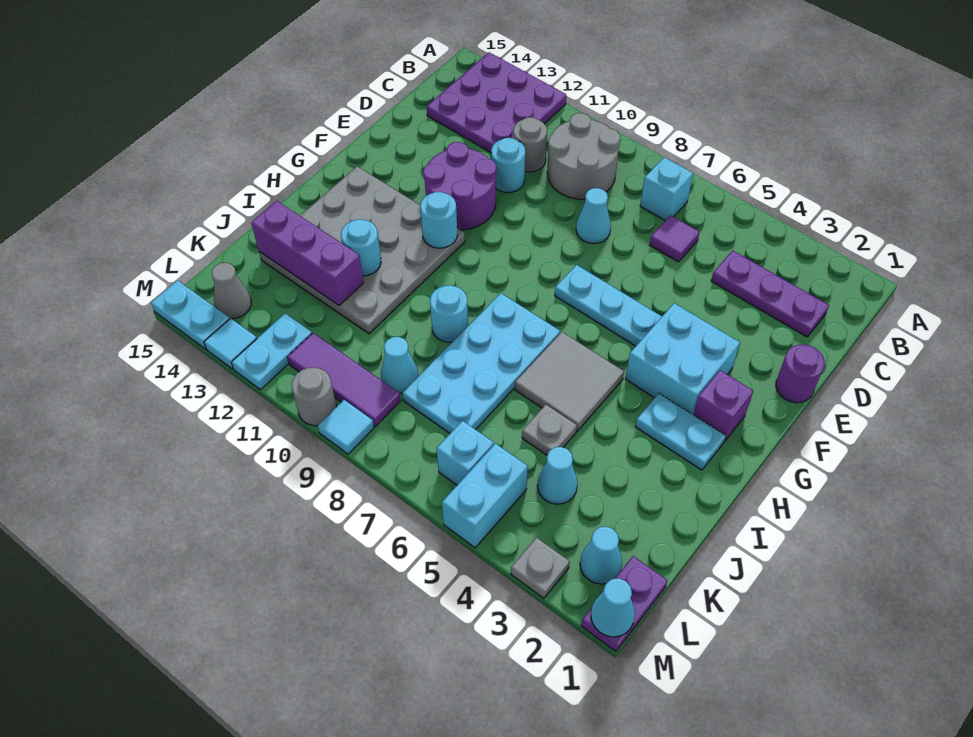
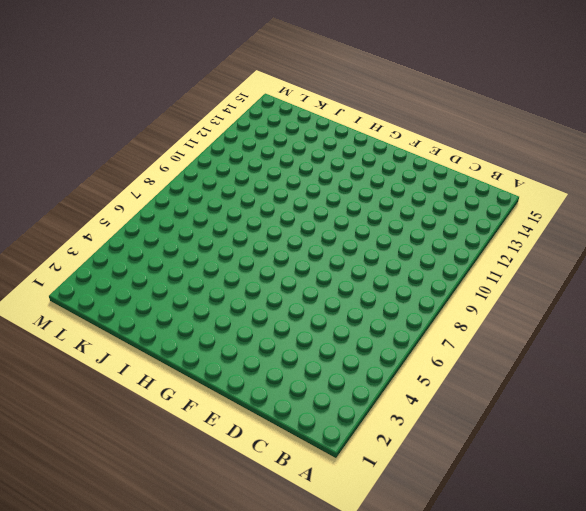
none -> purple 3x3 plate [427,52,566,153]
none -> cyan 1x1 brick [640,157,693,221]
none -> grey 2x2 round brick [547,113,620,199]
none -> purple 1x3 plate [711,250,829,337]

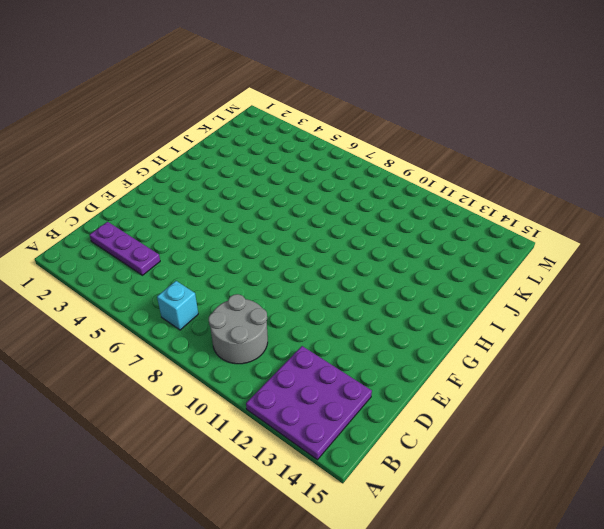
none -> purple 1x1 tile [650,215,700,262]
none -> grey 1x1 round brick [513,117,547,172]
none -> cyan 1x1 cone [576,188,611,244]
none -> cyan 1x1 round brick [491,138,525,193]

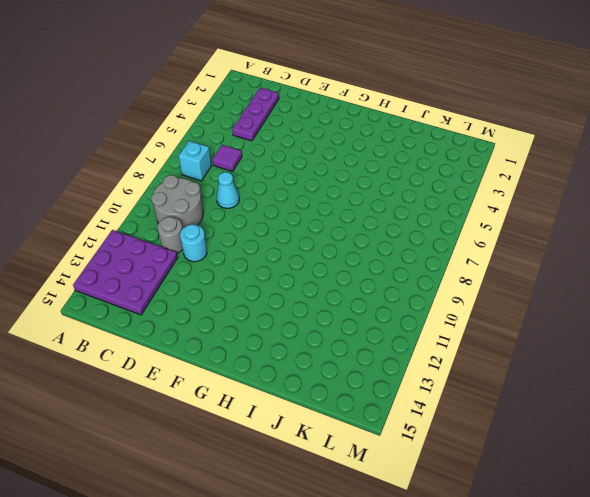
none -> purple 1x1 round brick [776,345,825,403]
none -> purple 2x2 round brick [423,142,497,230]
none -> cyan 2x2 brick [626,303,740,414]
none -> cyan 1x3 plate [555,265,662,346]

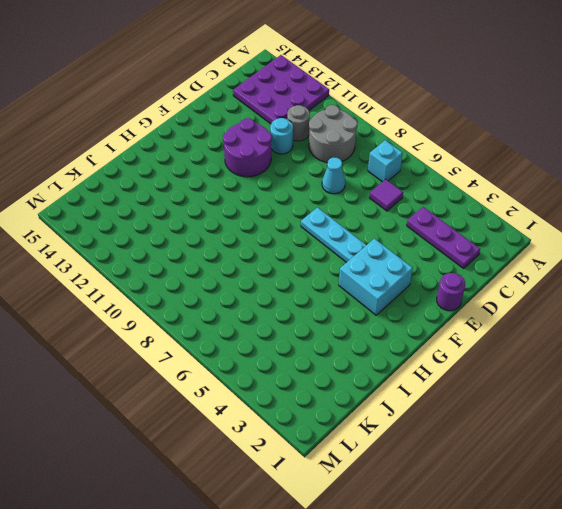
none -> purple 1x1 brick [693,370,753,442]
none -> grey 4x4 plate [259,166,465,334]
none -> cyan 1x2 plate [635,394,725,470]
none -> grey 2x2 tile [515,332,624,431]

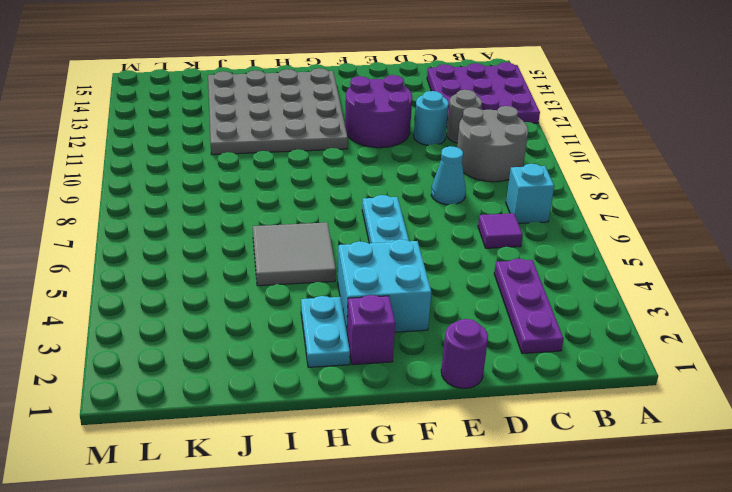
none -> cyan 2x4 plate [402,293,560,433]
none -> cyan 1x1 round brick [430,285,468,342]
none -> grey 1x1 plate [522,405,577,455]
none -> cyan 1x1 cone [537,447,577,504]

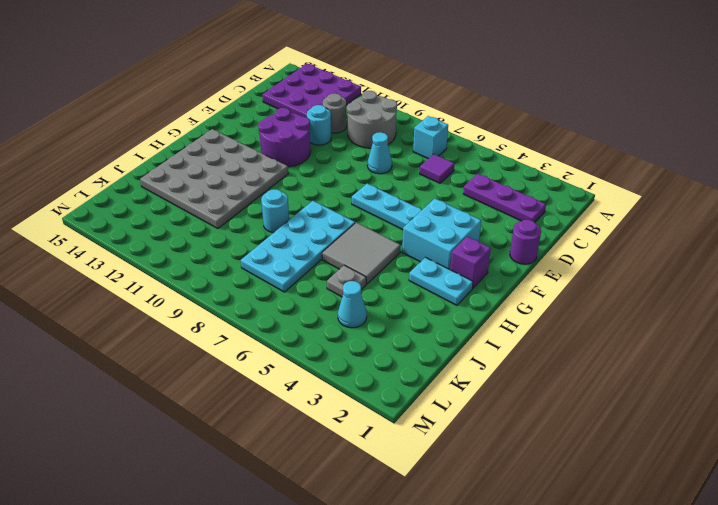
none -> cyan 1x1 cone [381,337,418,393]
none -> purple 1x2 plate [581,556,668,651]
none -> cyan 1x1 cone [580,527,622,584]
none -> cyan 1x2 brick [442,444,528,548]

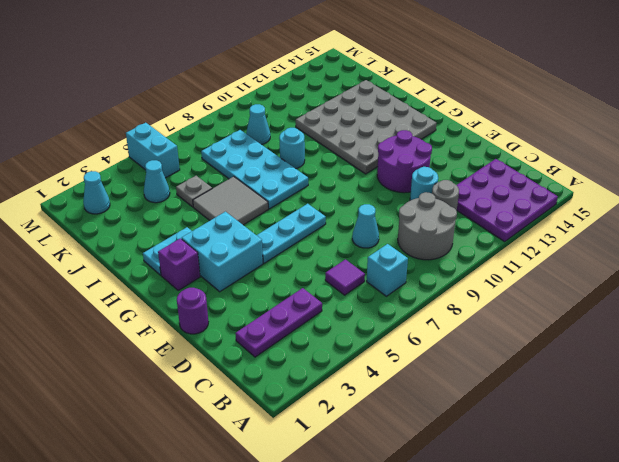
none -> purple 1x2 plate [581,556,668,651]
none -> cyan 1x1 brick [437,421,494,485]
none -> purple 1x3 tile [287,333,401,426]
none -> cyan 1x2 plate [231,313,312,390]

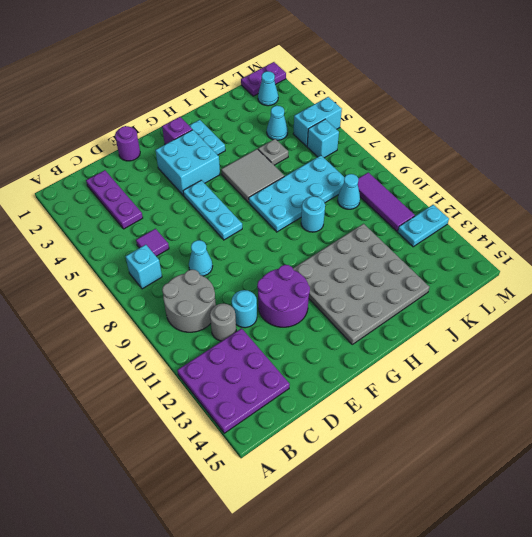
none -> grey 1x1 cone [212,263,251,319]
none -> grey 1x1 plate [511,538,570,598]
none -> cyan 1x1 tile [318,400,374,454]
none -> grey 1x1 round brick [292,367,336,426]

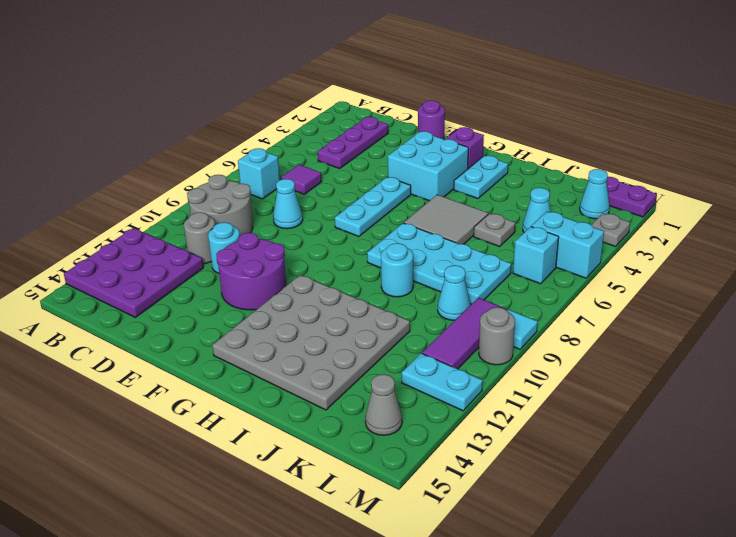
none -> cyan 1x1 tile [204,318,257,369]
none -> cyan 1x2 plate [151,280,230,349]
none -> cyan 1x1 round brick [420,192,457,248]
none -> cyan 1x1 round brick [341,219,381,276]

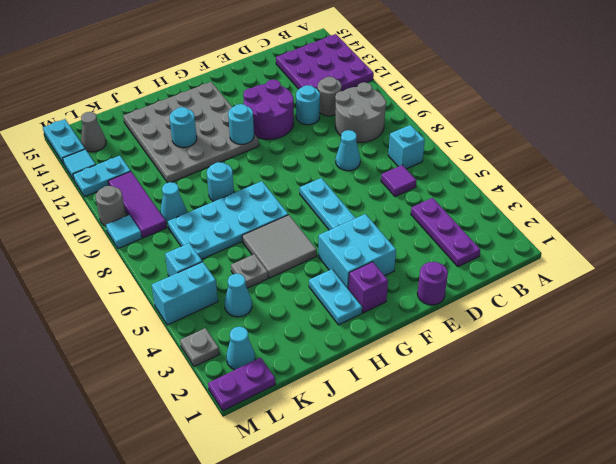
none -> purple 1x3 brick [251,201,364,305]
none -> cyan 1x1 cone [591,578,635,637]

